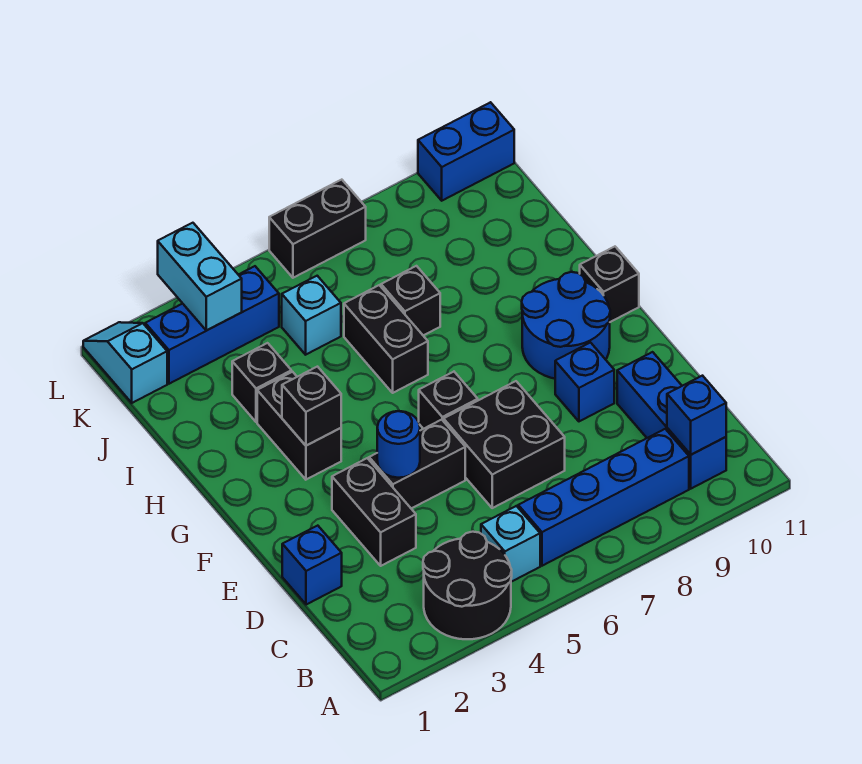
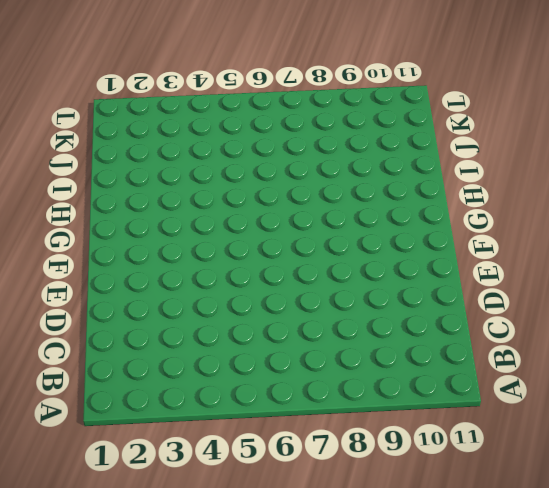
none -> black 2x2 round brick [423,532,512,639]
none -> cyan 1x1 brick [481,506,540,582]
none -> blue 1x4 brick [518,429,689,566]

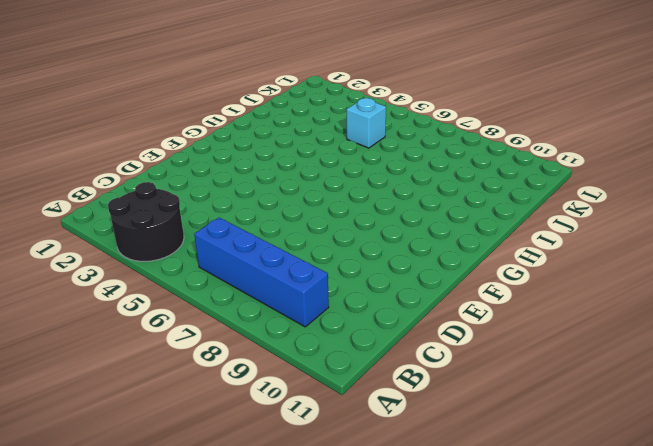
none -> cyan 1x1 brick [481,506,540,582]
none -> blue 1x3 brick [617,352,726,489]
none -> blue 1x1 brick [282,526,342,605]

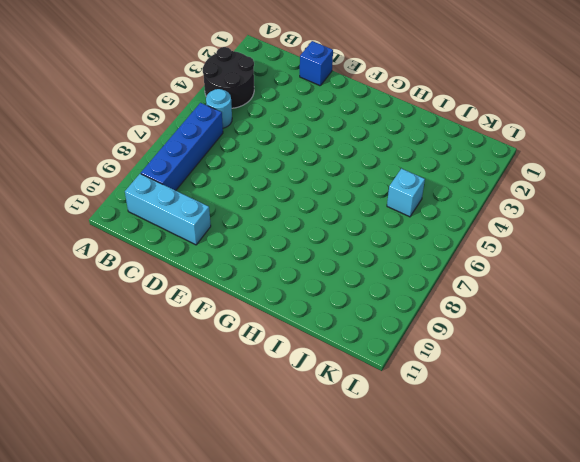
cyan 1x1 round brick [206,89,232,128] -> cyan 1x1 brick [481,506,540,582]
cyan 1x3 brick [125,174,211,245] -> blue 1x3 brick [617,352,726,489]
none -> black 1x2 brick [332,458,416,566]
none -> black 2x2 brick [444,381,565,508]
none -> black 1x2 brick [369,420,465,509]

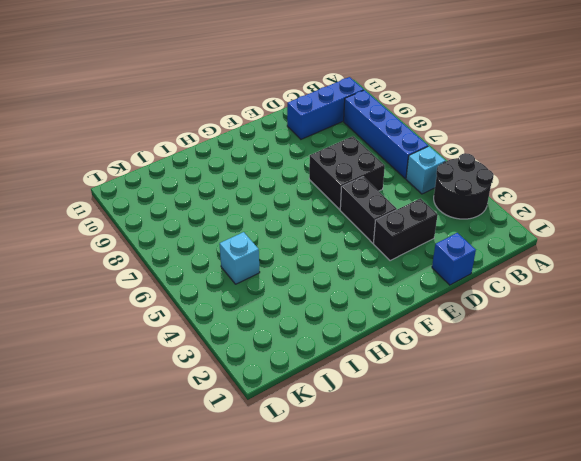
none -> blue 1x1 brick [555,343,614,421]
none -> black 1x1 brick [419,372,478,429]
none -> blue 2x2 round brick [522,272,610,379]

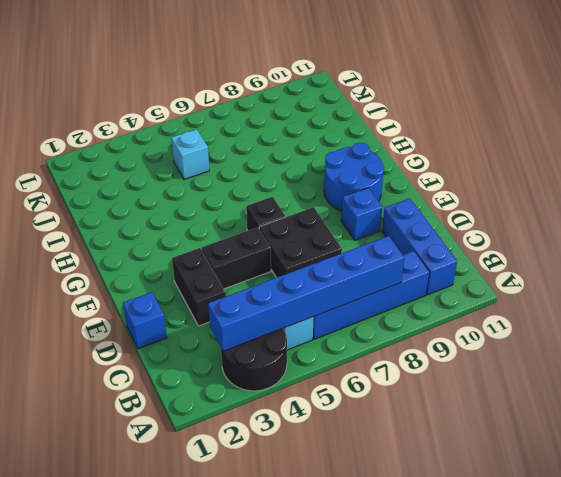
blue 1x6 brick [208,236,404,351] -> none
none -> black 1x2 brick [257,372,341,480]
none -> black 1x1 brick [580,247,639,322]
none -> black 1x2 brick [344,285,428,393]

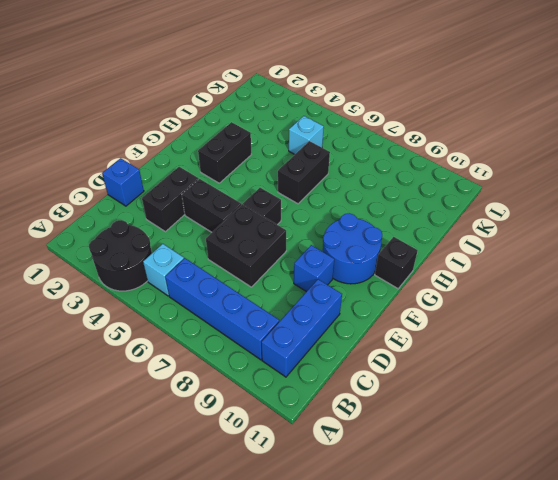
none -> black 1x1 brick [232,343,291,422]
none -> black 1x1 brick [381,266,440,335]
none -> cyan 1x2 slope [83,322,167,403]

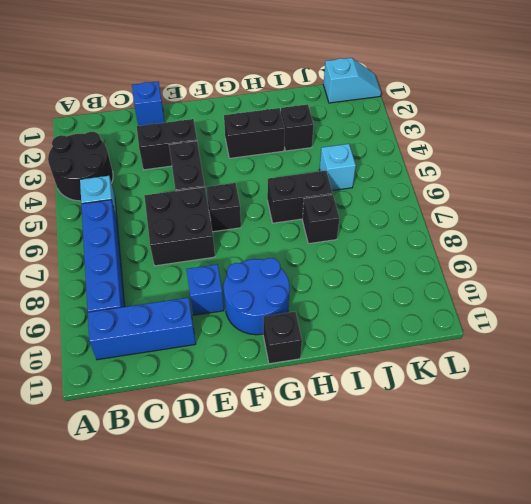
none -> blue 1x3 brick [145,266,279,384]
none -> black 1x2 brick [269,180,366,278]
none -> blue 1x2 brick [418,102,514,201]

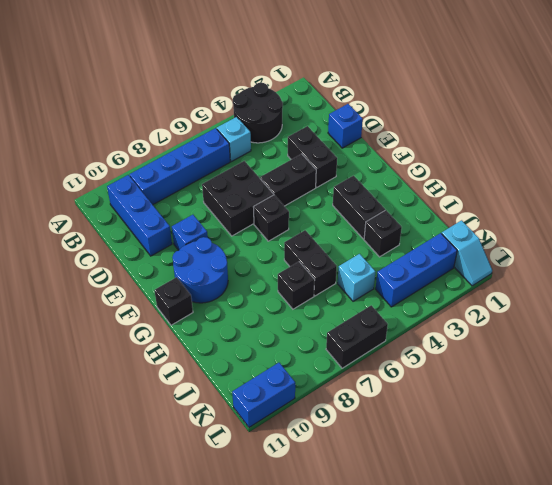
none -> blue 1x1 brick [667,376,726,455]
none -> blue 1x1 round brick [377,411,420,478]
none -> black 1x1 brick [282,367,341,446]

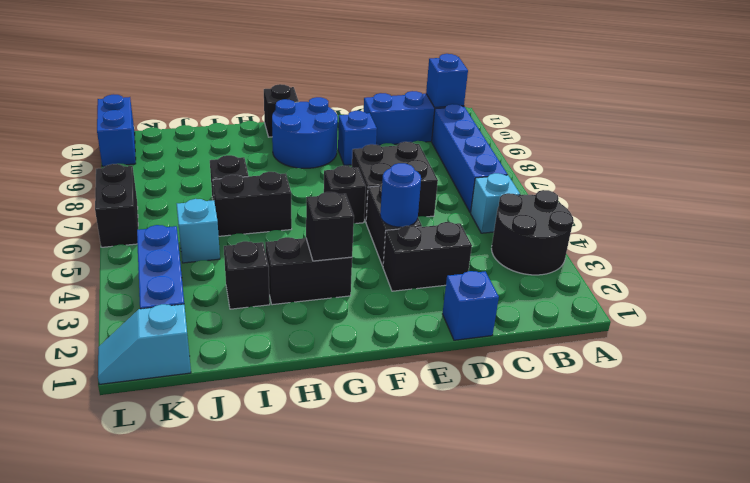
none -> cyan 1x2 brick [158,223,242,331]

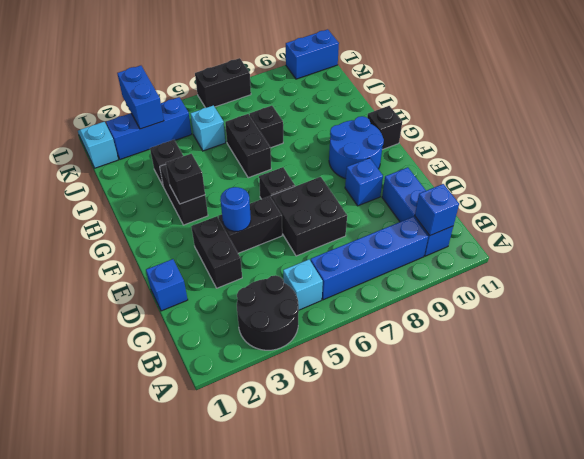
blue 1x2 brick [117,66,164,129] -> cyan 1x2 brick [158,223,242,331]

